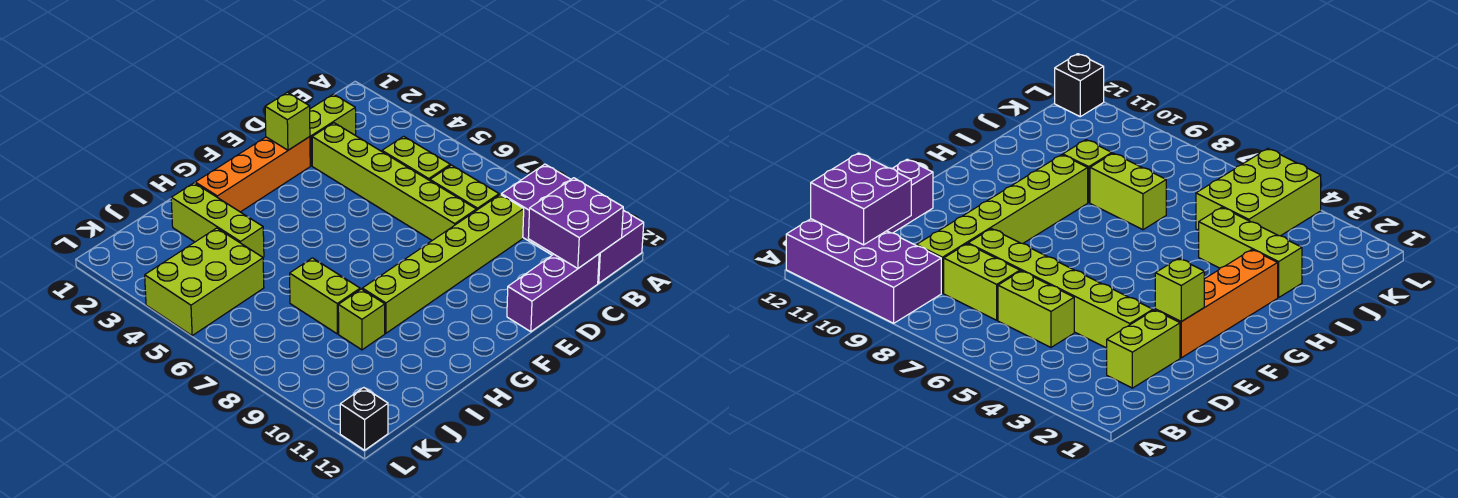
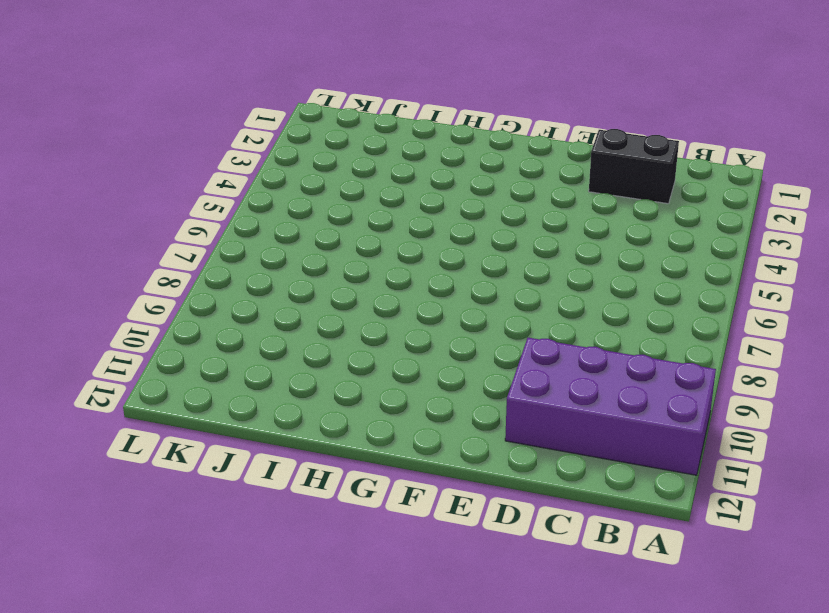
purple 2x4 brick [505,338,716,475] -> purple 2x4 brick turned to [501,164,644,283]
black 1x2 brick [589,129,679,204] -> lime 1x2 brick [310,94,356,166]
none -> lime 1x2 brick [382,136,450,181]
none -> lime 1x2 brick [430,165,499,210]
none -> lime 1x6 brick [362,194,524,333]

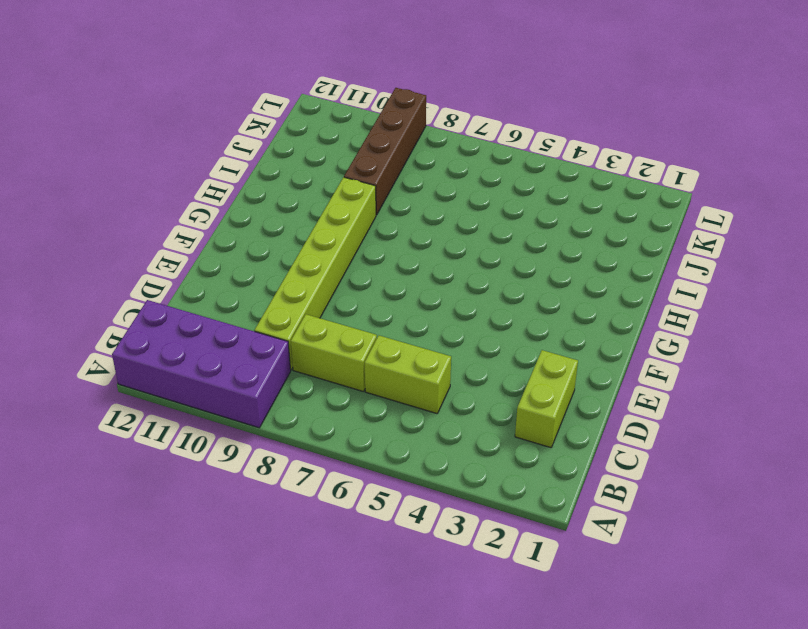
brown 1x4 brick [344,88,426,215] -> lime 1x1 brick [338,289,385,350]
none -> purple 1x3 brick [507,254,599,332]
none -> lime 1x6 brick [312,123,476,240]
none -> orange 1x4 brick [195,137,310,212]

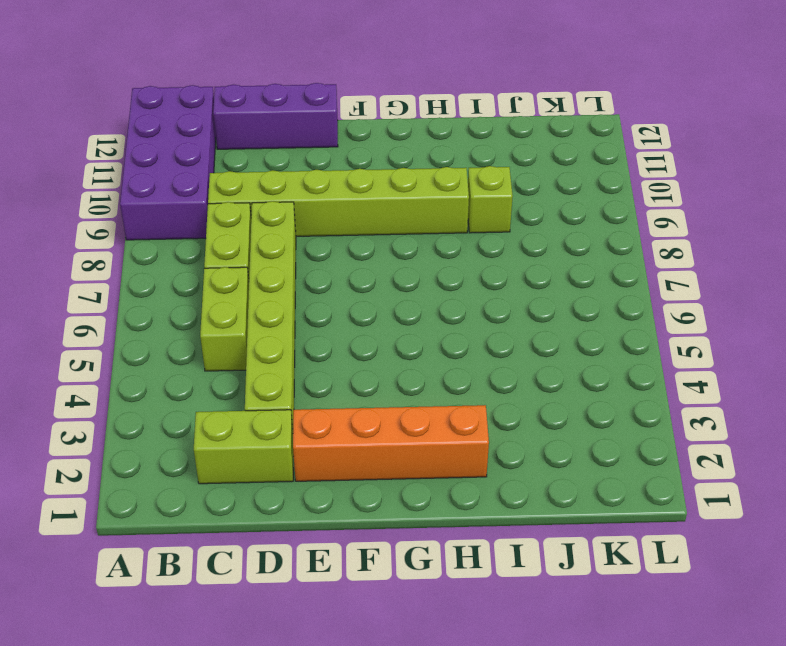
none -> lime 1x3 brick [171,183,264,257]
none -> lime 1x2 brick [290,258,360,334]
none -> lime 2x3 brick [145,228,264,336]

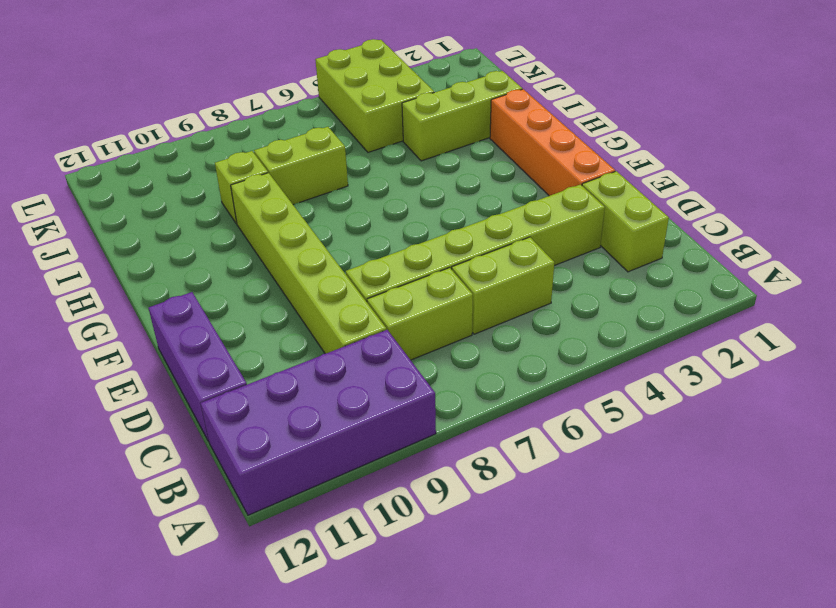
none -> black 1x1 brick [340,388,388,450]
none -> purple 2x2 brick [528,178,623,269]
none -> lime 1x1 brick [265,92,310,150]

